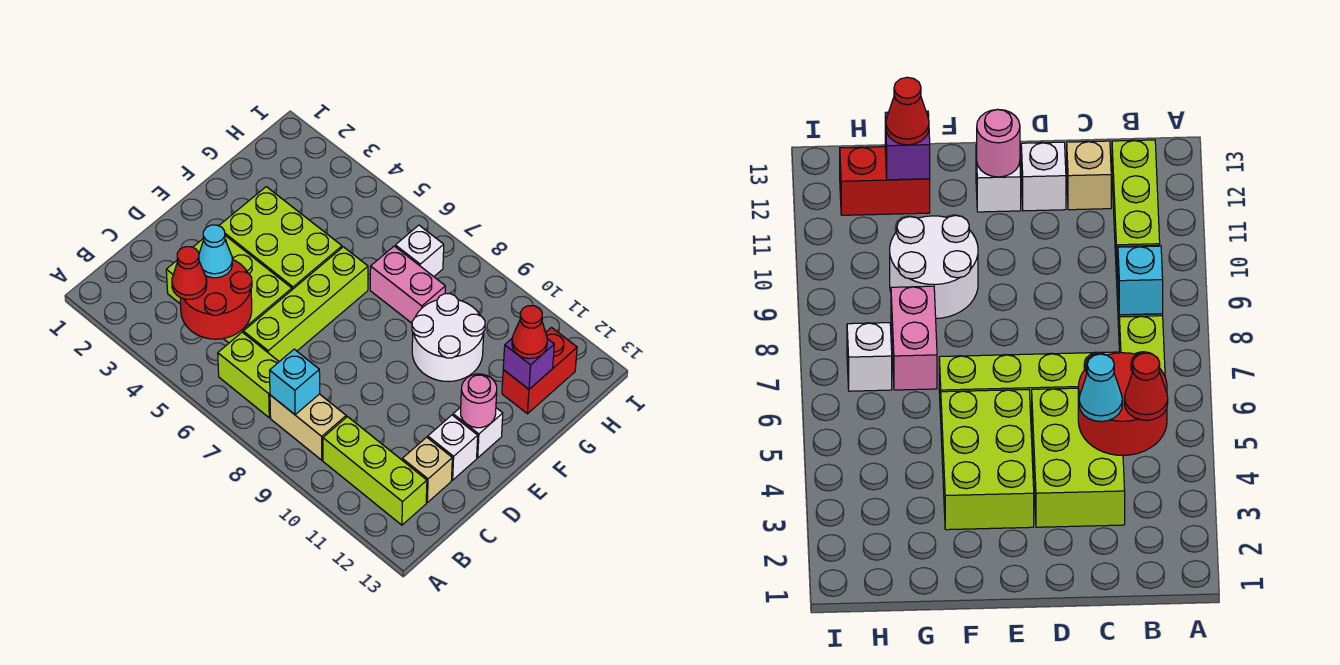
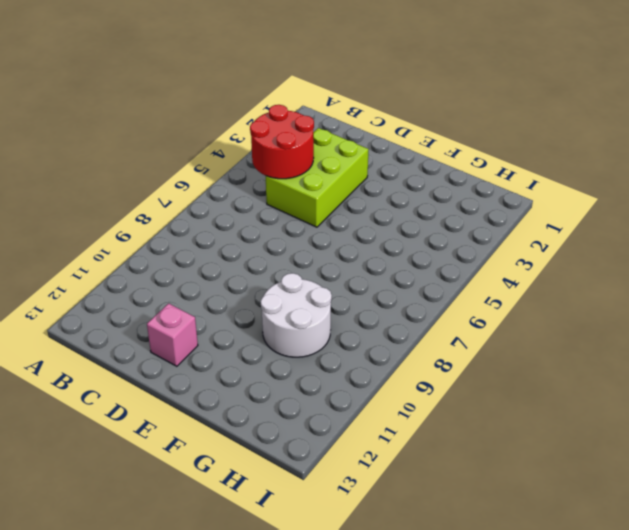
pink 1x1 brick [147,303,198,366] -> white 1x1 brick [428,415,478,480]
none -> lime 1x2 brick [218,332,279,418]
none -> tan 1x2 brick [270,394,346,460]
none -> lime 1x3 brick [323,417,427,525]

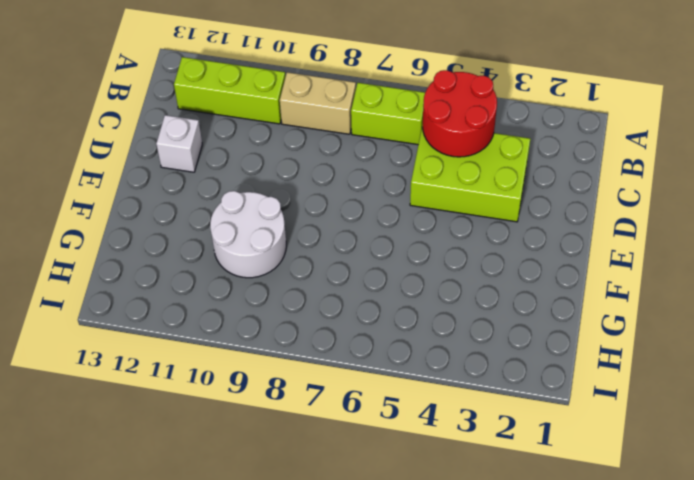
none -> lime 1x4 brick [243,247,368,362]
none -> tan 1x1 brick [402,437,452,502]
none -> lime 2x3 brick [219,187,342,290]

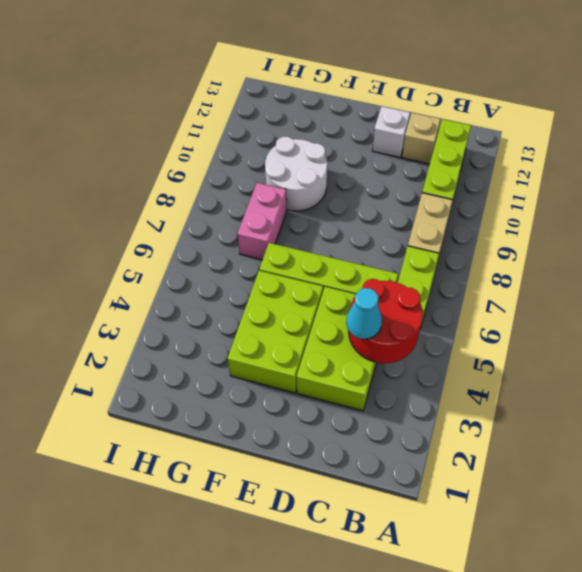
none -> white 1x1 brick [453,407,503,458]
none -> red 1x2 brick [502,328,577,414]
none -> white 1x1 brick [395,225,444,276]

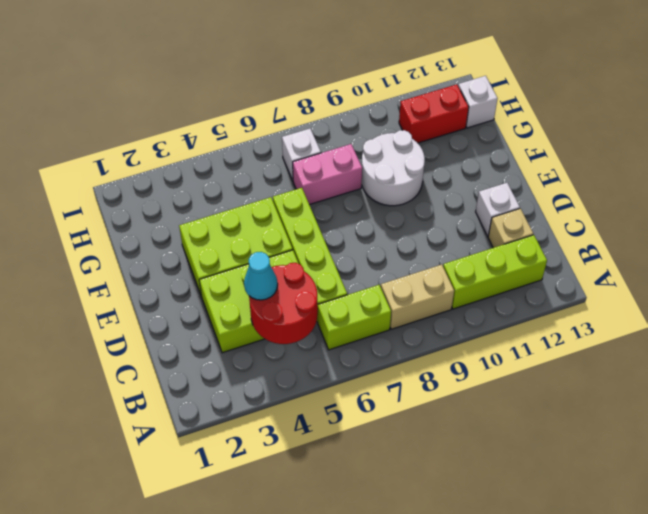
red 1x2 brick [399,84,469,143] -> red 1x2 brick turned to [502,328,577,414]
white 1x1 brick [458,76,498,128] -> white 1x1 brick moved to [453,407,503,458]
none -> cyan 1x1 brick [270,349,320,415]
none -> pink 1x1 round brick [461,374,497,428]
none -> purple 1x1 brick [503,339,554,389]

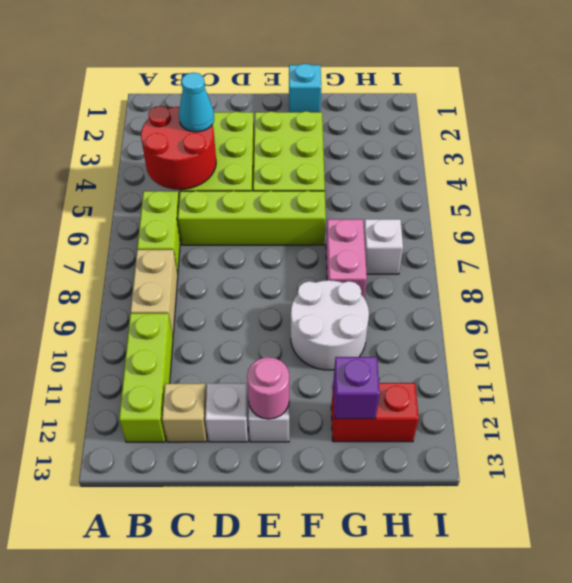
cyan 1x1 brick [289,64,321,112] -> cyan 1x1 brick moved to [270,349,320,415]
none -> red 1x1 cone [172,247,207,299]
none -> red 1x1 cone [512,306,547,359]

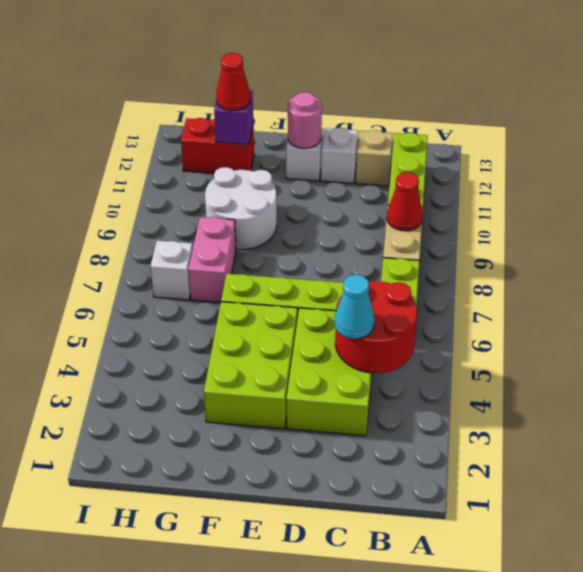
red 1x1 cone [387,172,423,231] -> red 1x1 cone moved to [172,247,207,299]
none -> cyan 1x1 brick [270,349,320,415]

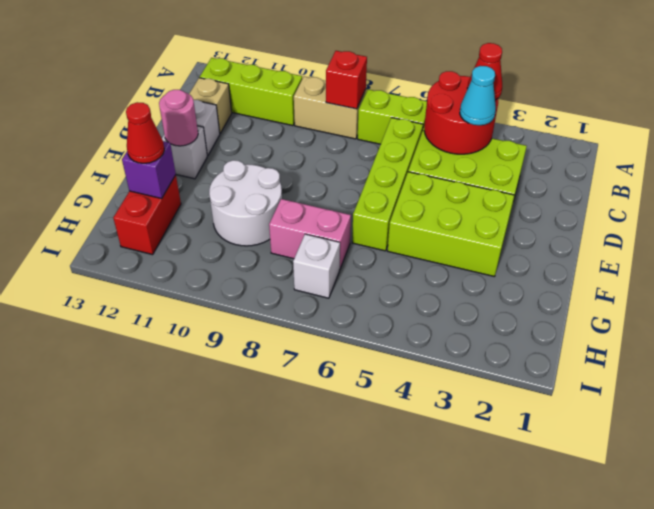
red 1x1 brick [326,51,367,109] -> cyan 1x1 brick [270,349,320,415]

